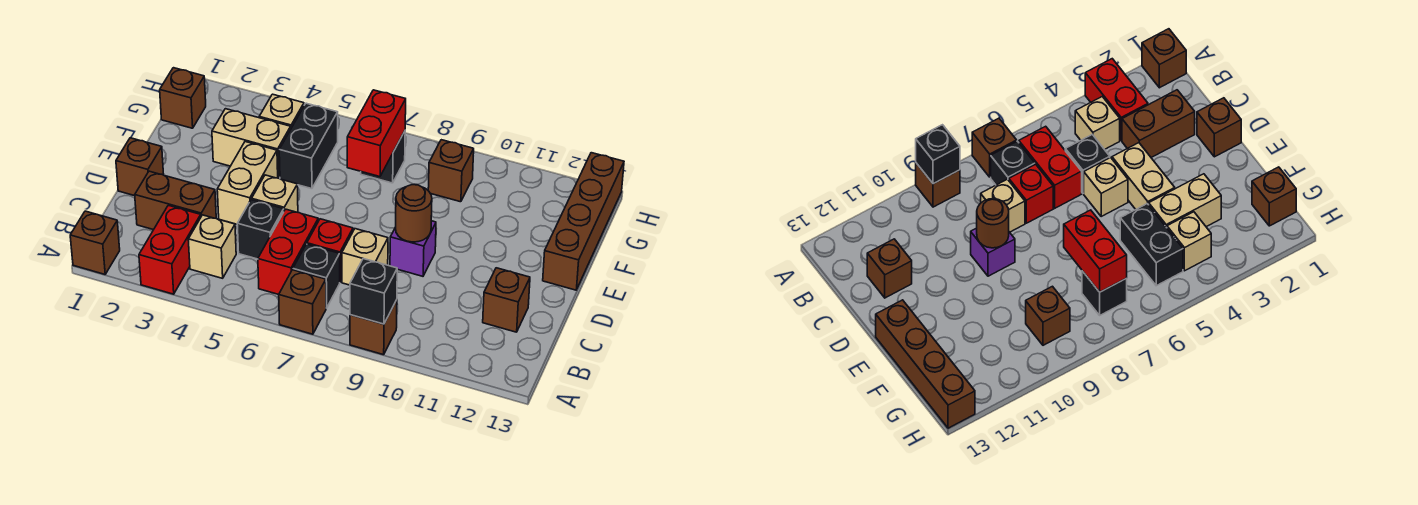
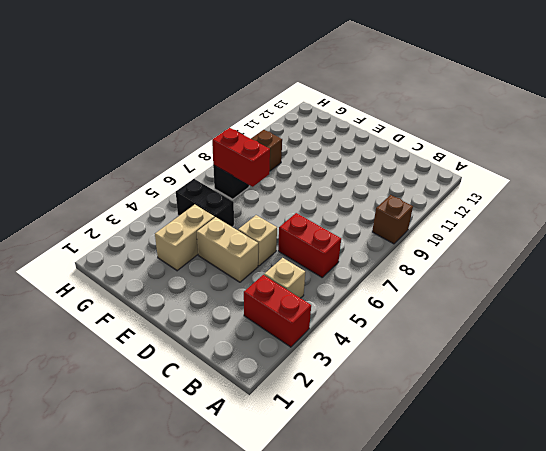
none -> brown 1x1 brick [70,211,120,274]
none -> brown 1x1 brick [279,270,326,334]
none -> black 1x1 brick [293,244,340,308]

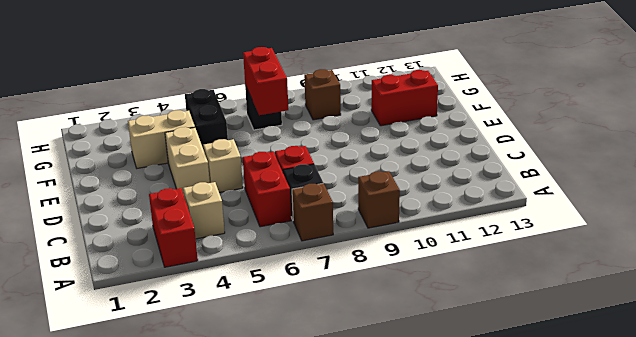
red 1x2 brick [371,70,438,126] -> none
none -> brown 1x1 brick [70,211,120,274]
none -> brown 1x2 brick [135,171,216,230]
none -> black 1x1 brick [237,200,284,259]

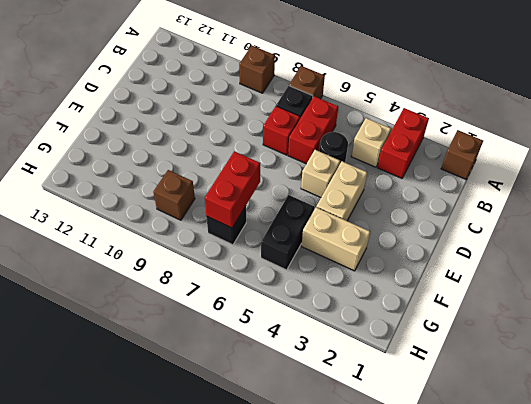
black 1x1 round brick [319,132,348,163] -> black 1x1 brick [237,200,284,259]
none -> brown 1x2 brick [135,171,216,230]
none -> tan 1x1 brick [342,229,388,285]
none -> brown 1x1 brick [483,268,530,332]

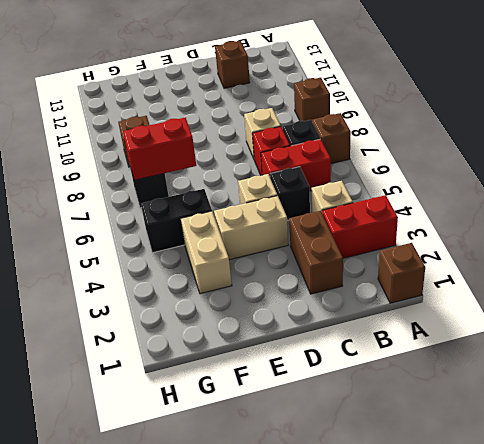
none -> brown 1x1 brick [116,138,164,196]
none -> purple 1x1 brick [390,221,436,276]
none -> brown 1x4 brick [543,153,624,290]

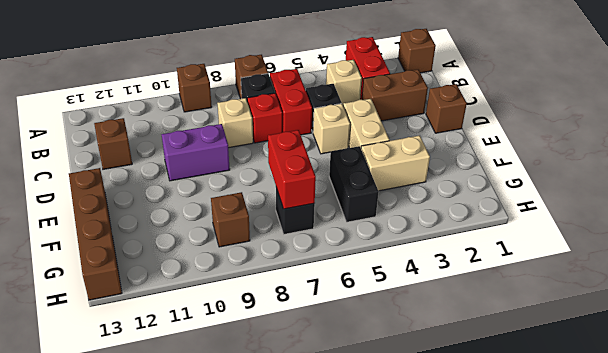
purple 1x2 brick [162,124,230,181] -> purple 1x1 brick [390,221,436,276]
none -> brown 1x1 brick [160,68,206,128]
none -> tan 1x1 brick [259,94,304,128]
none -> black 1x1 brick [350,259,397,324]

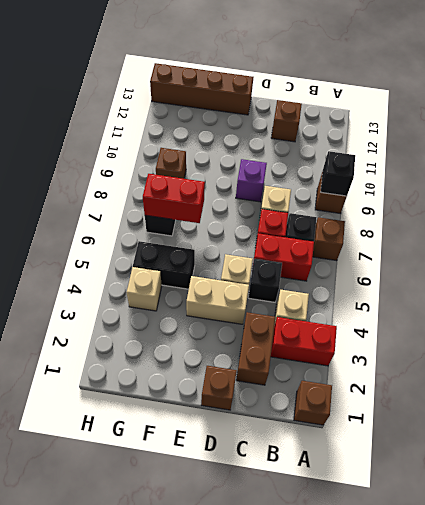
none -> tan 1x2 brick [212,109,291,178]
none -> brown 1x1 brick [160,68,206,128]
none -> brown 1x1 round brick [396,185,432,242]

